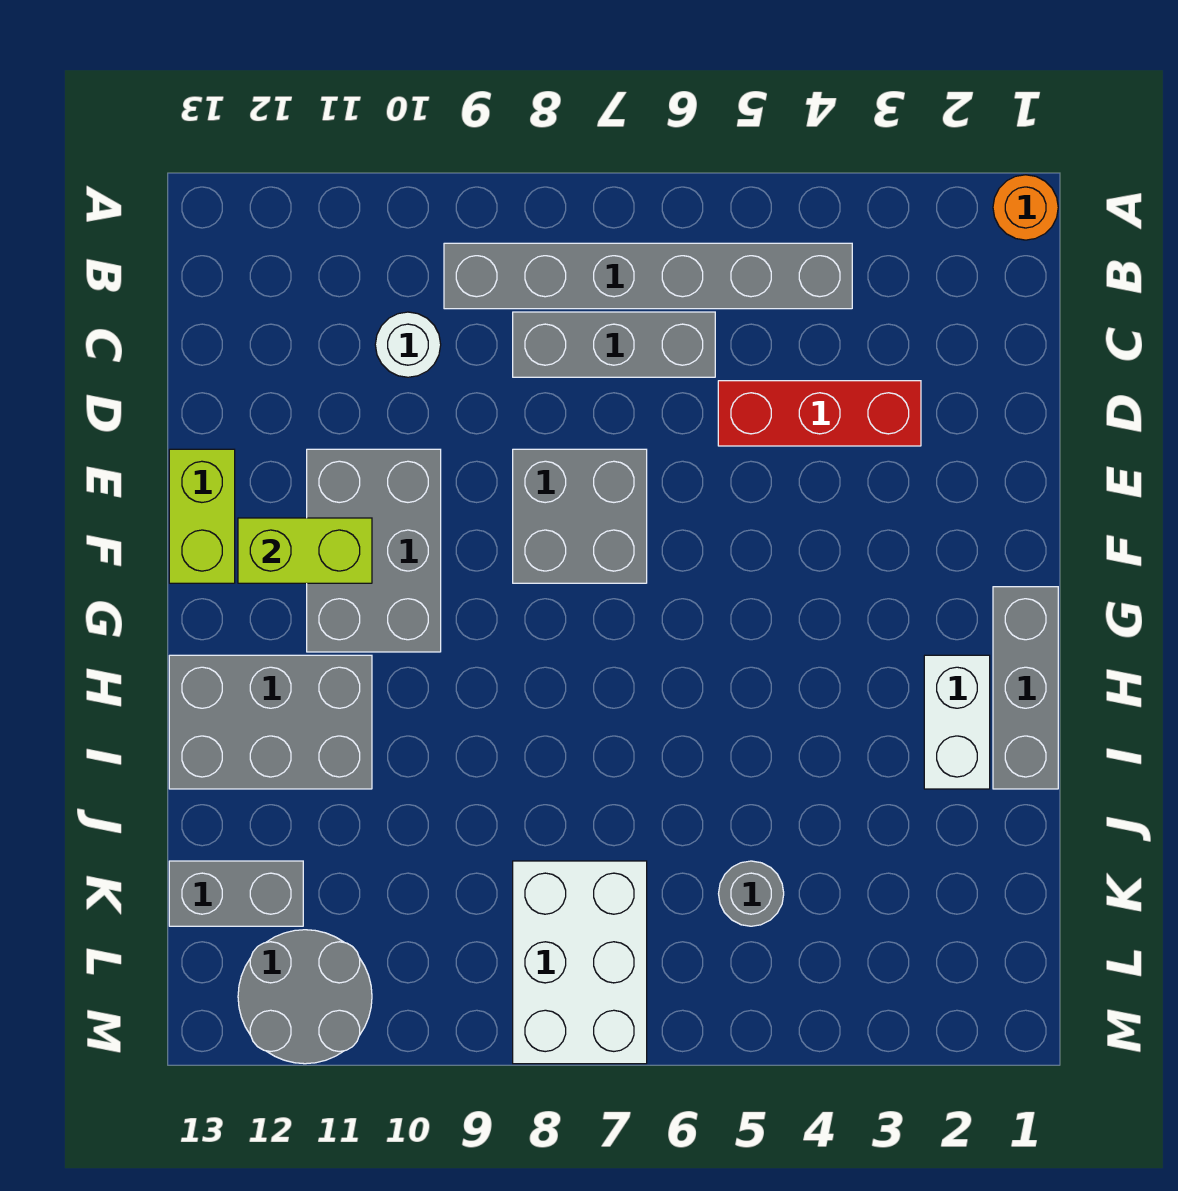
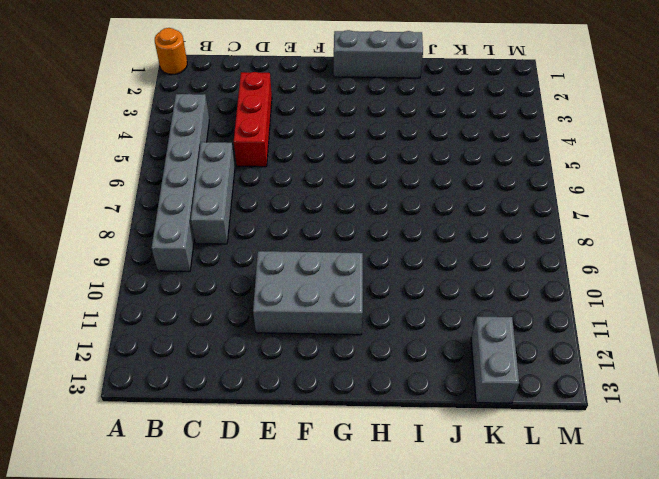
none -> white 1x1 round brick [375,312,441,377]
none -> grey 2x2 brick [513,449,647,583]
none -> lime 1x2 brick [169,449,235,583]

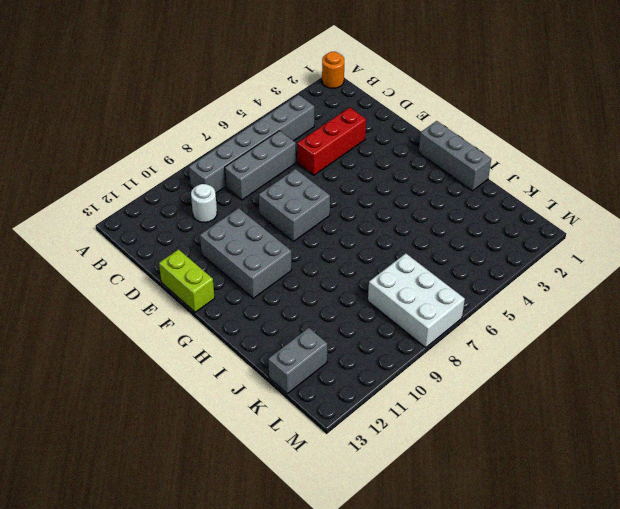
none -> white 1x2 brick [924,655,990,789]
none -> grey 2x3 brick [169,655,372,789]
none -> grey 1x1 round brick [719,861,784,926]

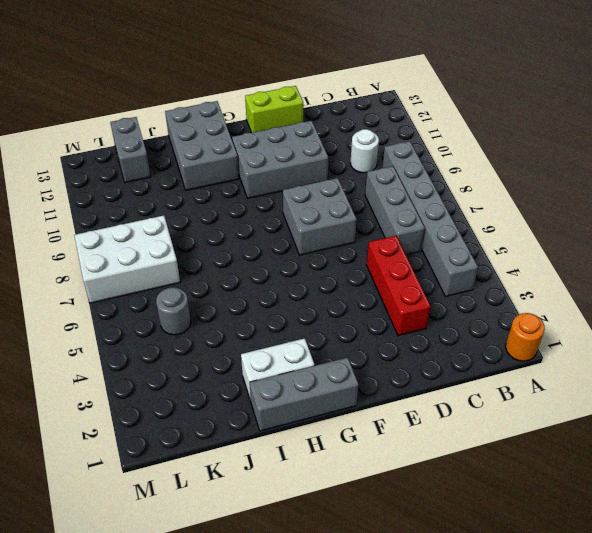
none -> grey 2x2 round brick [238,930,372,1064]
none -> lime 1x2 brick [238,518,372,583]

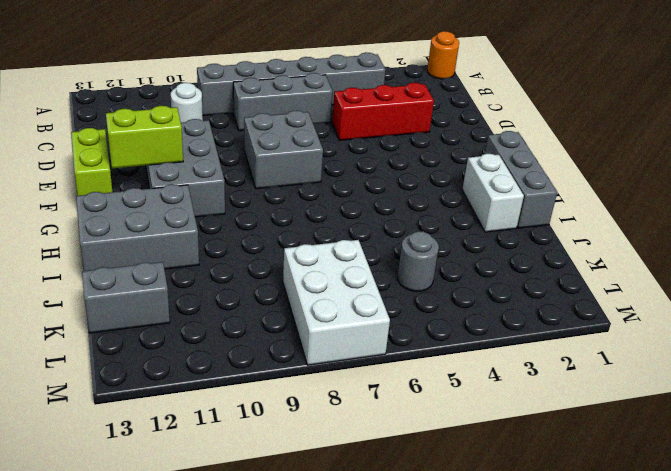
none -> grey 2x2 round brick [238,930,372,1064]

